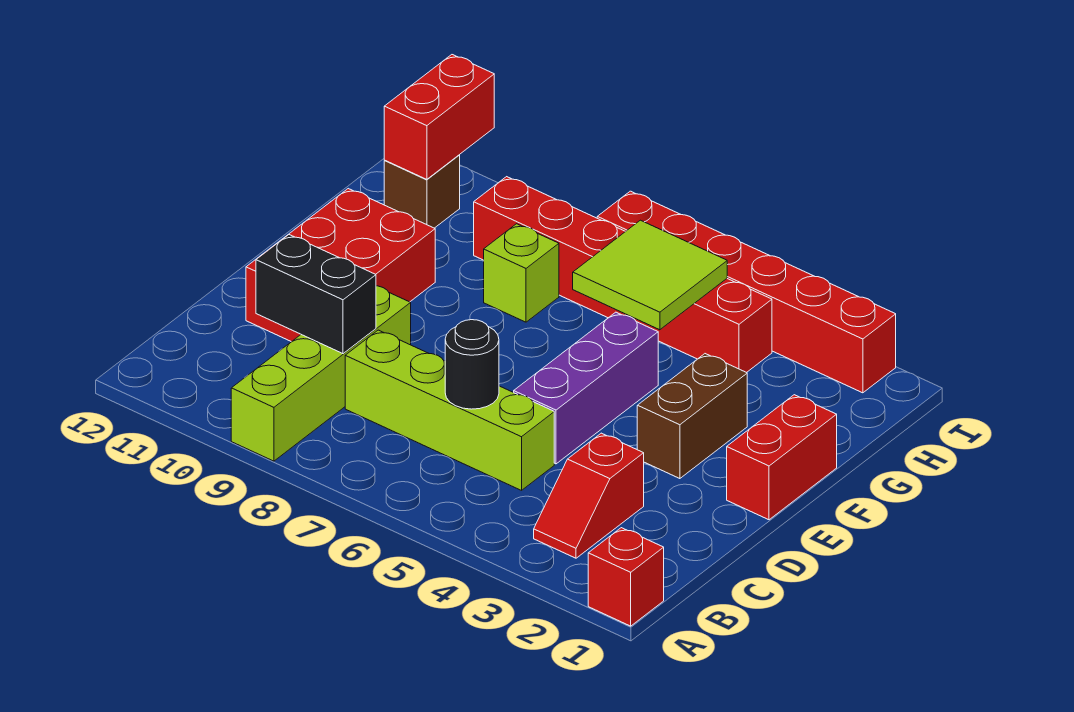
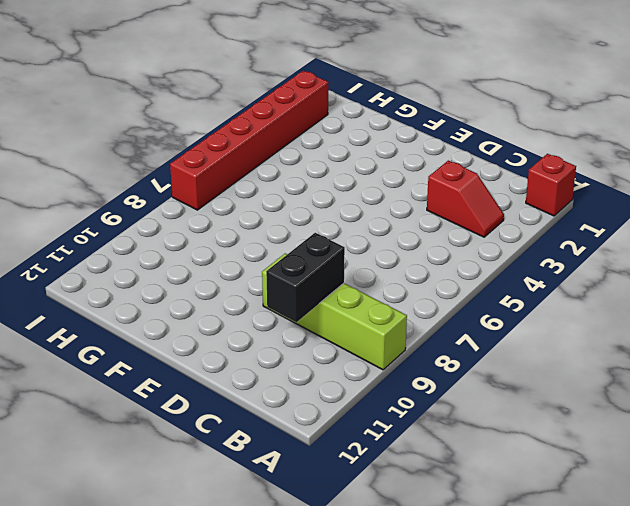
none -> lime 1x4 brick [345,330,554,490]
none -> purple 1x3 brick [514,312,658,464]
none -> red 2x3 brick [246,189,435,342]

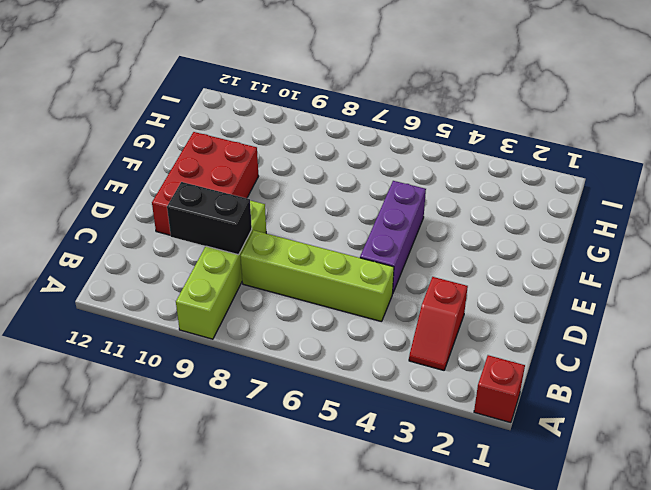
none -> red 1x2 brick [727,395,837,520]
none -> brown 1x2 brick [637,354,747,479]
none -> lime 1x1 brick [484,224,559,322]

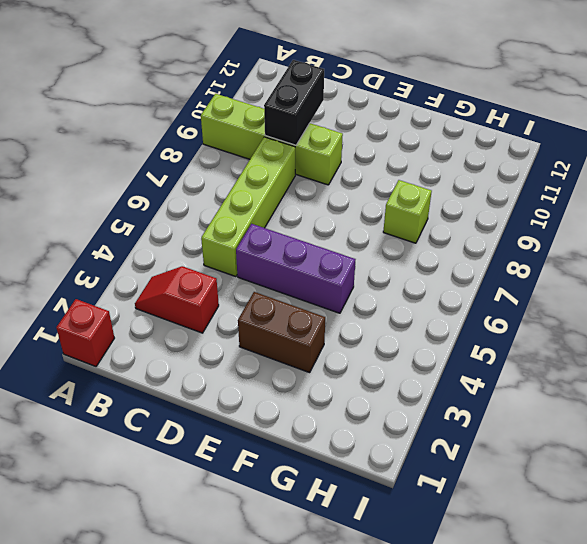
none -> red 2x3 brick [246,189,435,342]
none -> red 1x2 brick [727,395,837,520]
none -> red 1x6 brick [474,177,772,373]

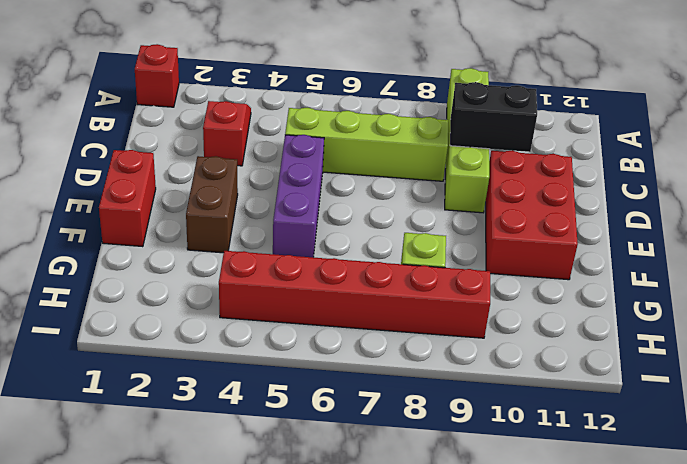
none -> brown 1x1 brick [384,155,460,228]
none -> red 1x6 brick [597,191,896,393]
none -> black 1x1 round brick [445,320,499,409]

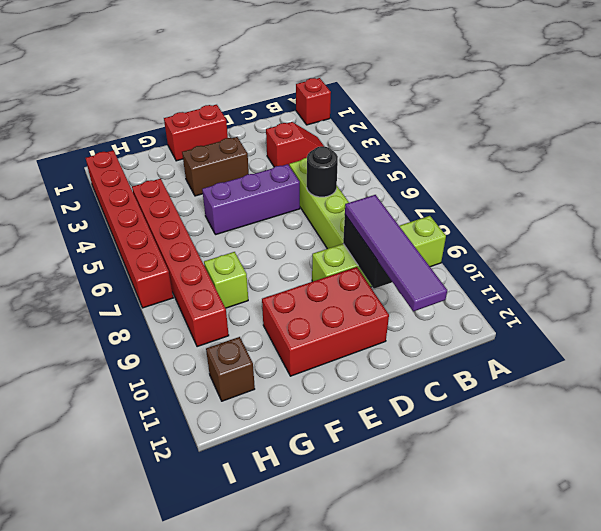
purple 1x4 tile [345,195,447,311] -> none
none -> lime 2x2 tile [573,220,727,330]
none -> red 1x2 brick [384,55,494,179]

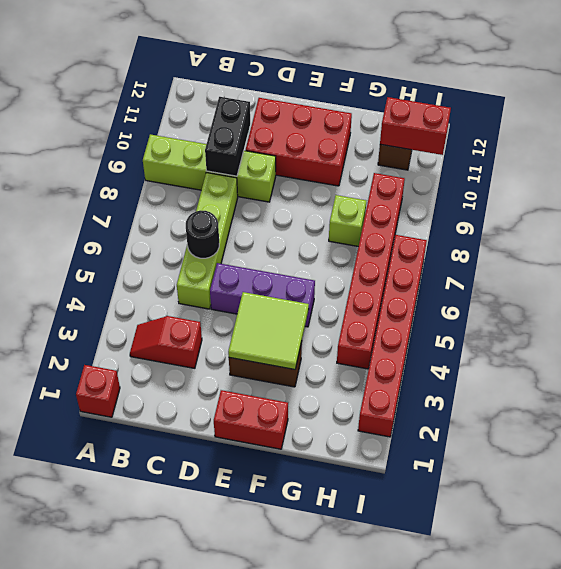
lime 2x2 tile [228,292,309,369] -> lime 2x2 tile moved to [573,220,727,330]

